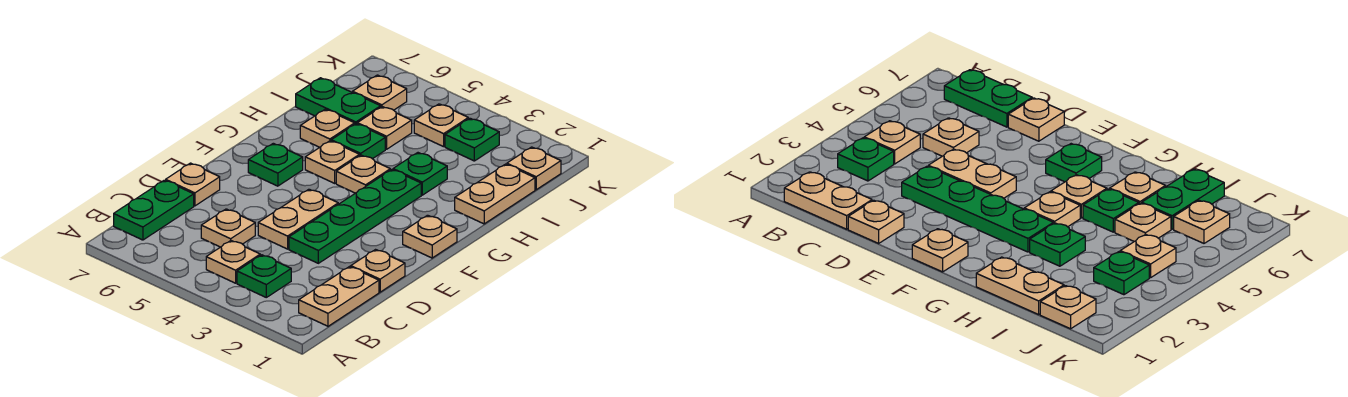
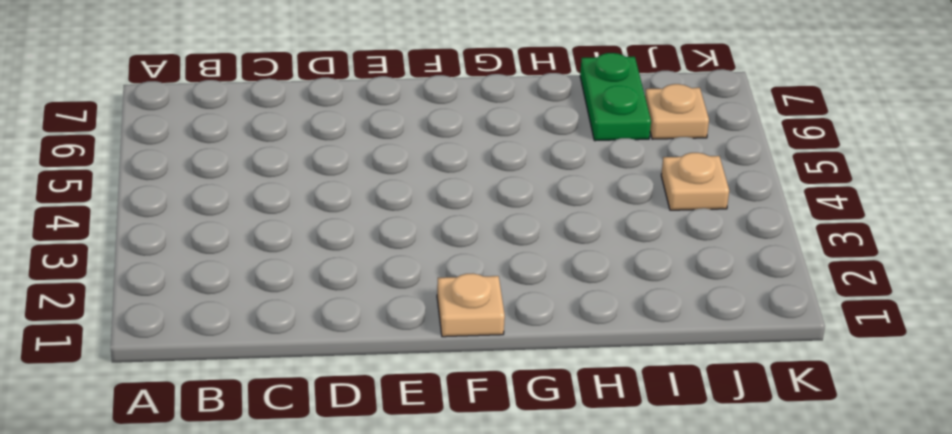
none -> tan 1x2 plate [299,267,379,326]
none -> green 1x1 plate [237,255,291,297]
none -> tan 1x1 plate [206,241,260,283]

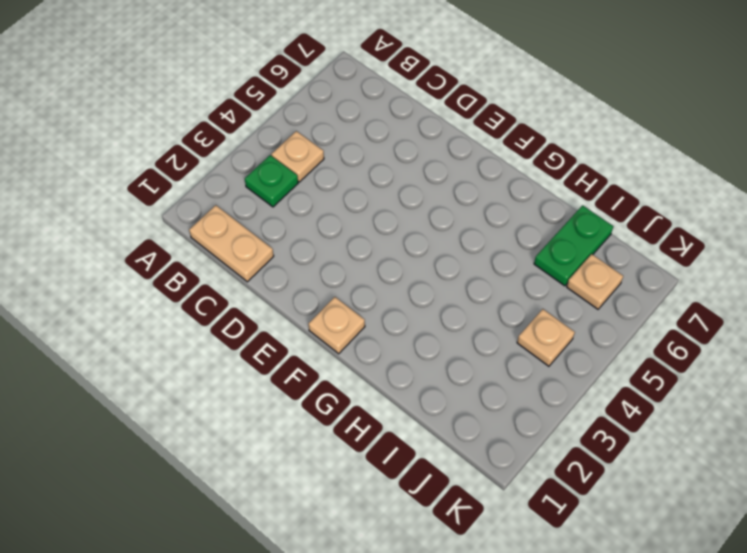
none -> green 1x2 plate [114,180,194,240]
none -> tan 1x1 plate [201,209,255,247]
none -> tan 1x1 plate [351,250,405,292]

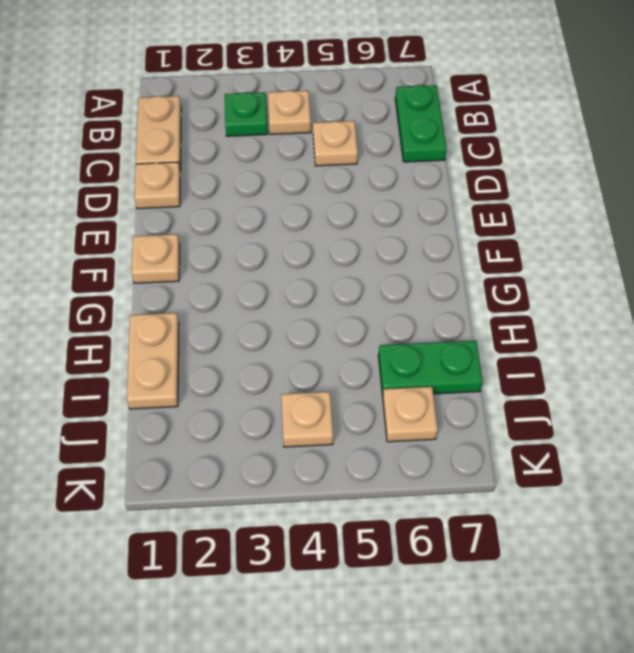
none -> green 1x4 plate [289,170,421,263]
none -> tan 1x2 plate [258,189,338,249]
none -> tan 1x1 plate [166,163,220,206]

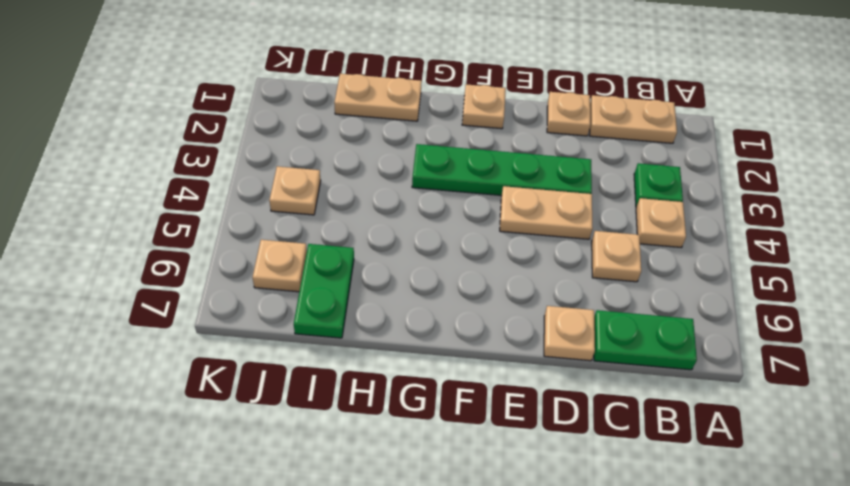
none -> green 1x1 plate [248,143,303,186]
none -> tan 1x1 plate [336,155,390,193]
none -> tan 1x1 plate [305,141,359,183]

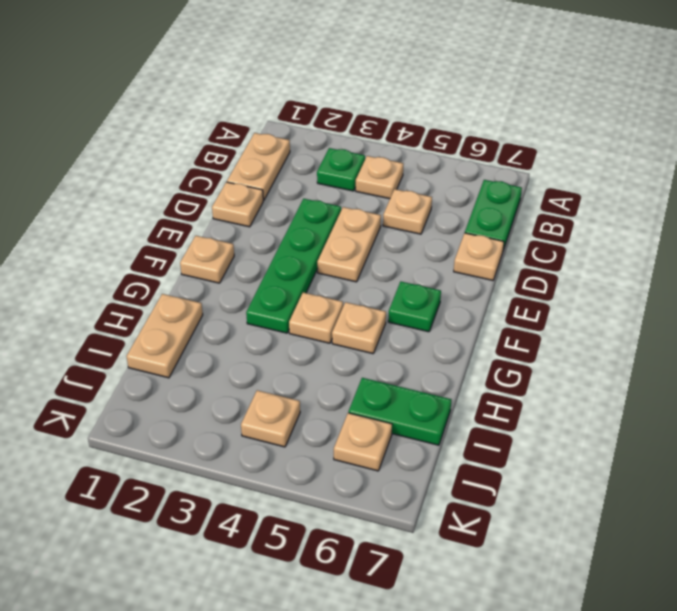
none -> green 1x1 plate [393,153,447,195]
none -> green 1x1 plate [331,124,385,159]
none -> tan 1x1 plate [300,109,355,147]

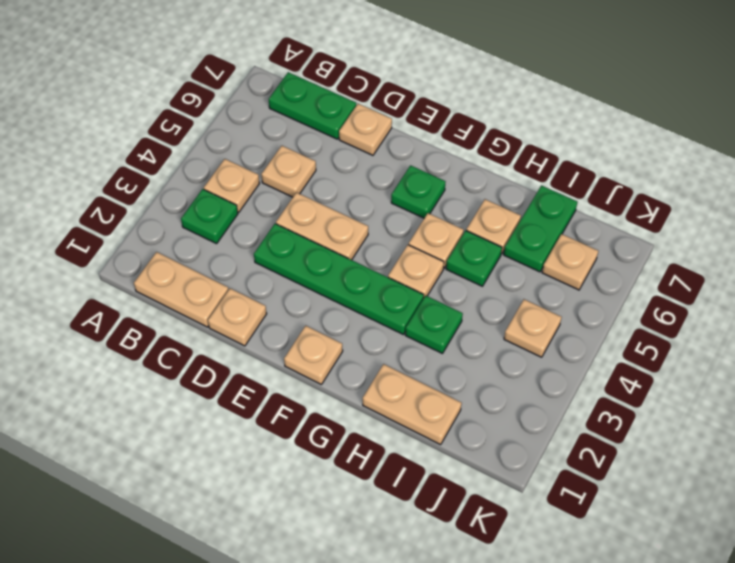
none -> tan 1x1 plate [357,107,412,149]
none -> tan 1x1 plate [507,147,561,190]
none -> green 1x1 plate [445,118,499,161]

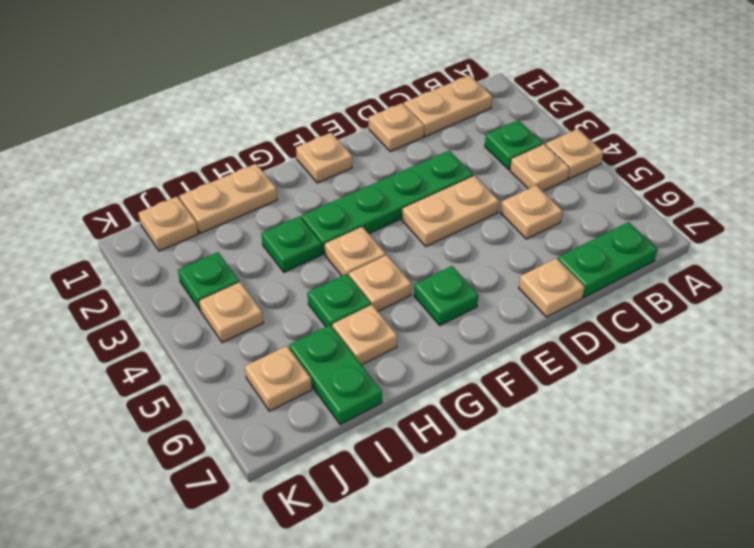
tan 1x1 plate [546,129,603,179] -> tan 1x1 plate moved to [357,107,412,149]

